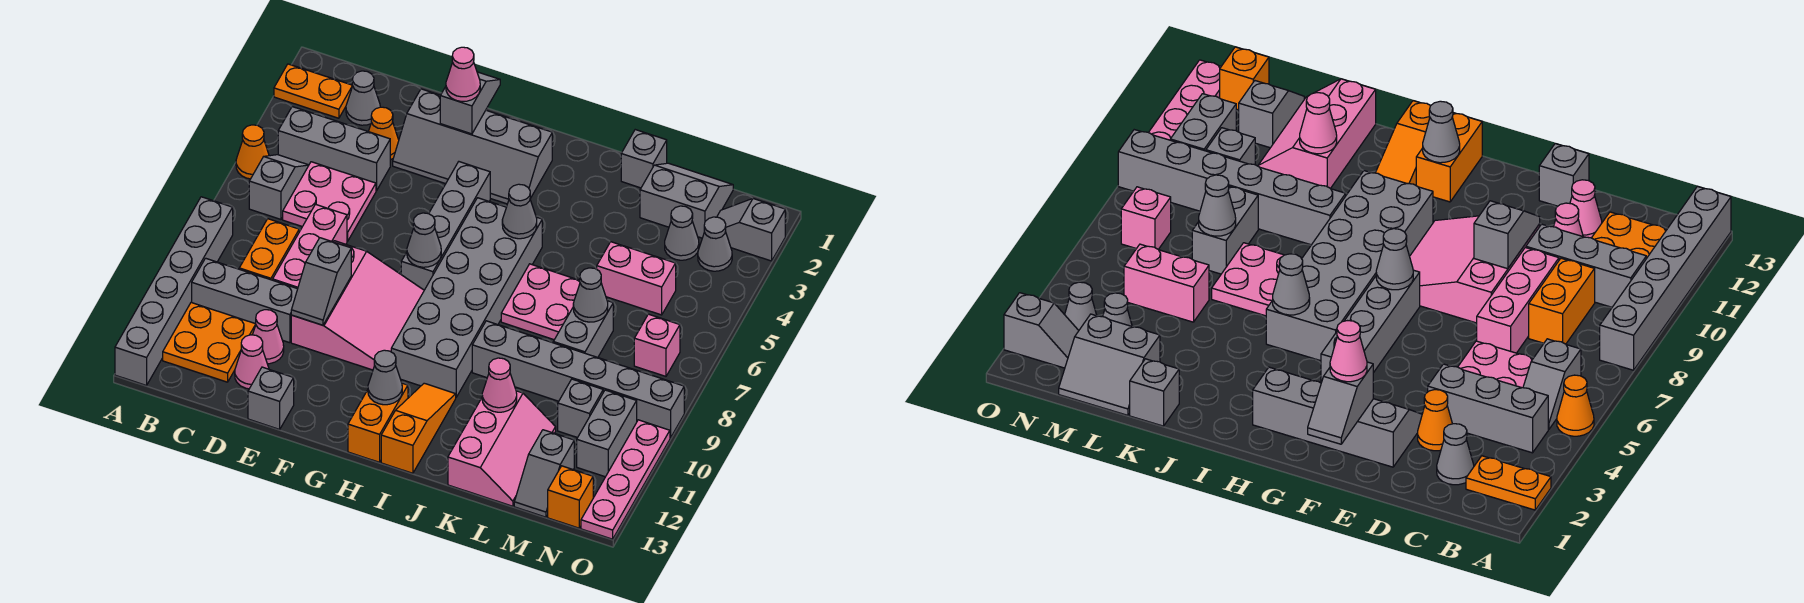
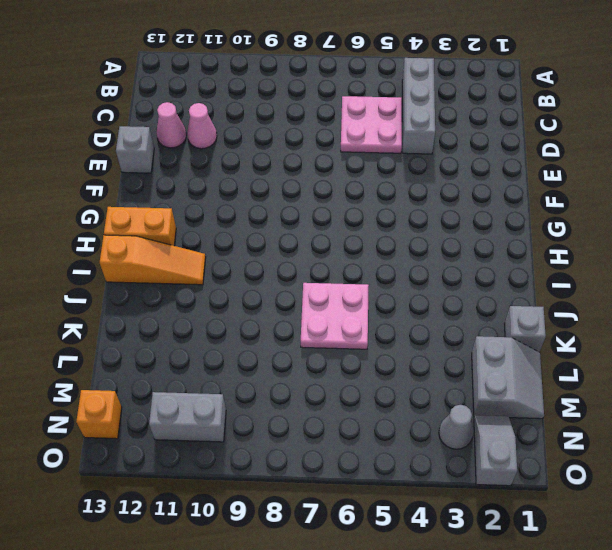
none -> orange 1x2 plate [274,64,353,118]
none -> orange 1x1 cone [236,125,269,179]
none -> grey 1x6 brick [115,197,233,386]
none -> grey 1x2 slope [249,155,309,219]

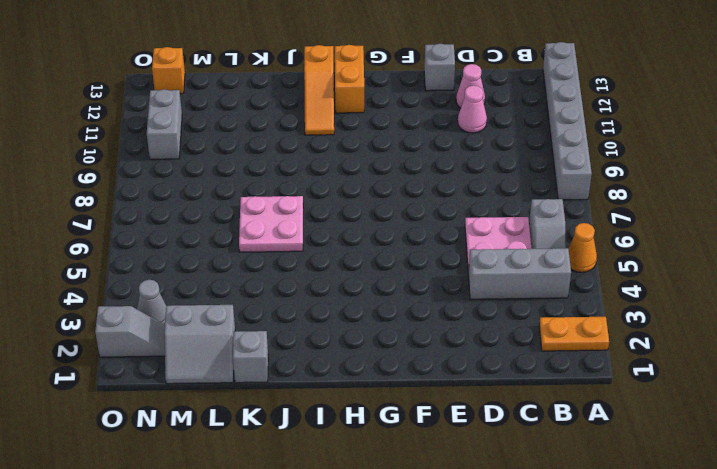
none -> grey 1x3 brick [192,258,297,343]
none -> orange 2x2 plate [163,302,256,382]
none -> grey 1x1 cone [346,71,380,125]
none -> orange 1x2 brick [239,219,299,280]

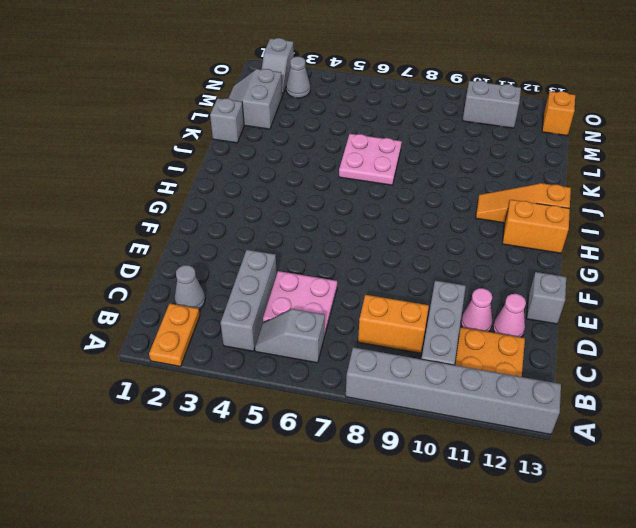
none -> orange 1x1 cone [236,125,269,179]
none -> orange 1x1 cone [368,107,399,160]
none -> pink 1x3 brick [273,204,347,289]
none -> grey 2x4 slope [393,89,552,204]

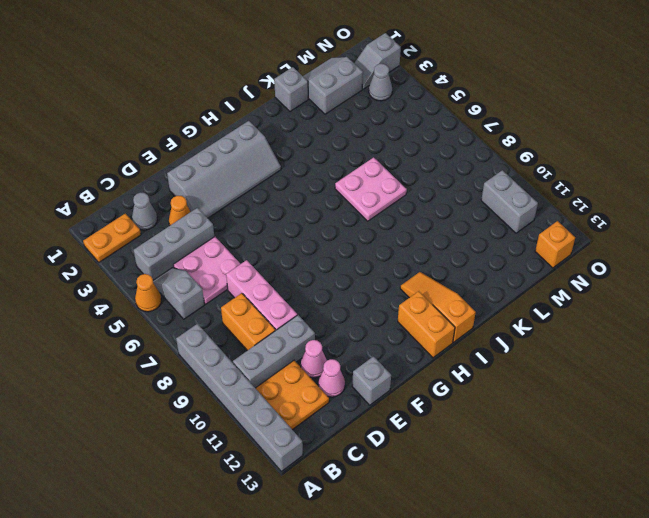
none -> pink 3x3 slope [291,241,424,370]
none -> grey 1x4 brick [401,162,490,290]
none -> grey 2x6 brick [391,198,542,397]
none -> grey 1x6 brick [472,321,684,438]

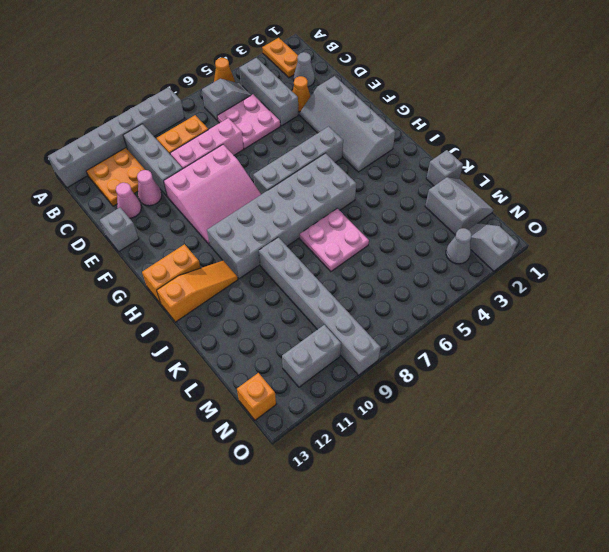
none -> pink 2x3 slope [448,391,556,506]
none -> pink 1x2 brick [597,242,676,315]
none -> grey 1x2 brick [553,301,613,357]
none -> grey 1x1 cone [665,206,699,260]

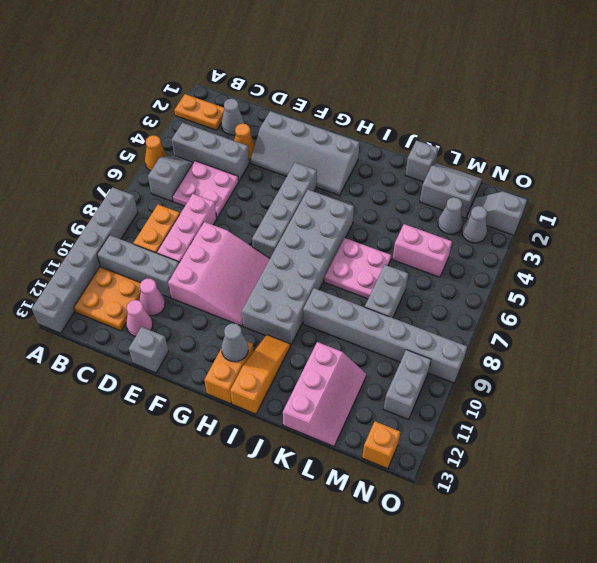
none -> grey 1x1 brick [558,379,603,438]
none -> grey 1x2 slope [514,430,574,517]
none -> pink 1x1 brick [634,314,680,376]
none -> pink 1x4 plate [581,420,670,539]

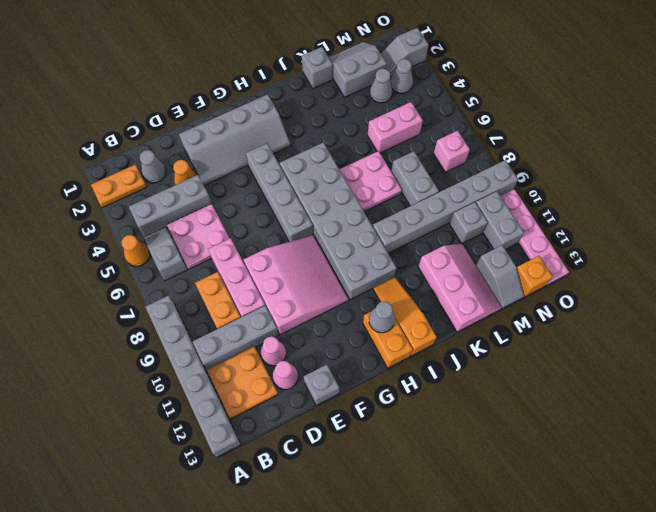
none -> grey 1x2 slope [291,238,351,325]
none -> grey 1x2 slope [440,72,500,134]
none -> grey 1x1 cone [407,213,441,267]
none -> grey 1x1 cone [502,184,537,239]

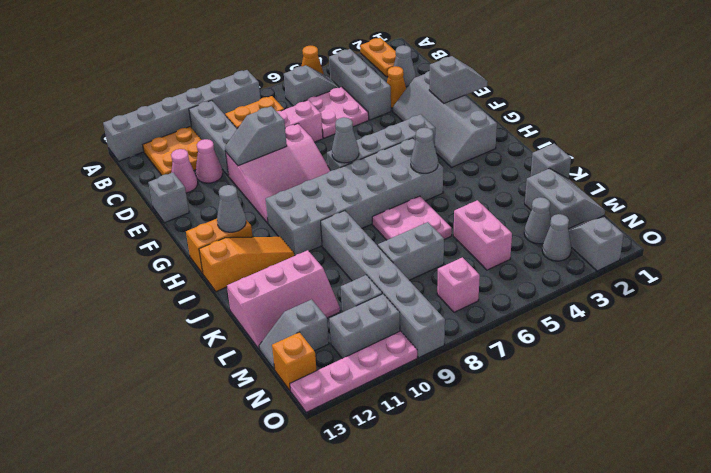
none -> pink 1x1 cone [482,358,517,412]
none -> grey 1x1 cone [573,268,608,322]
none -> pink 1x1 cone [446,47,480,102]

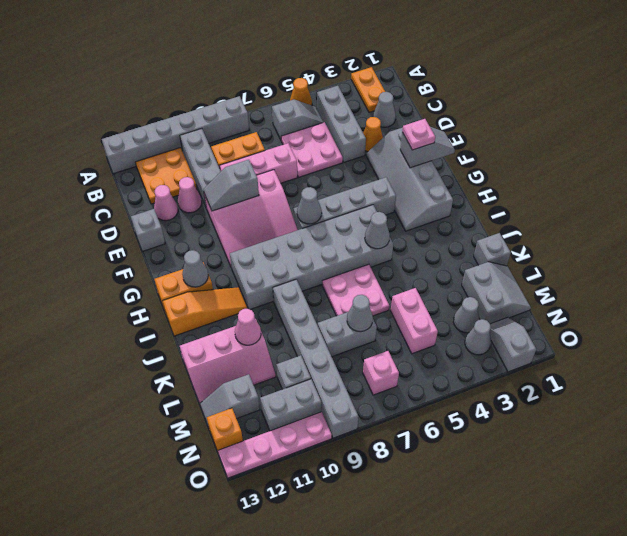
pink 1x1 plate [402,119,435,150] -> pink 1x1 cone [446,47,480,102]

